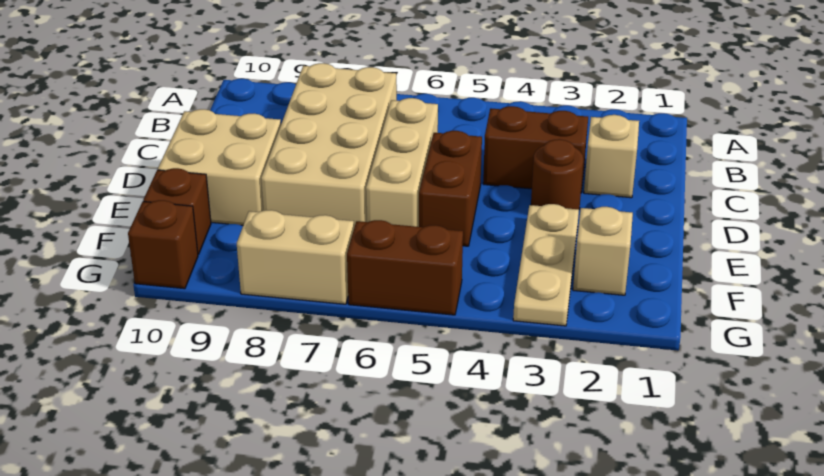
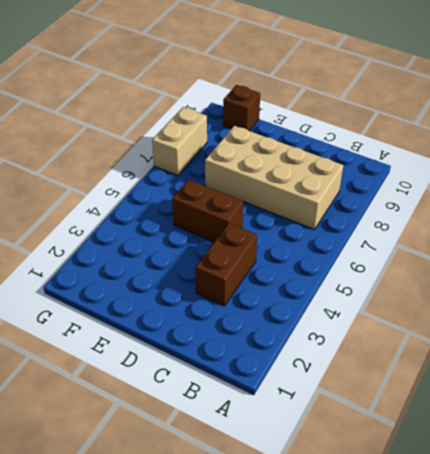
none -> tan 1x1 brick [584,115,639,198]
none -> tan 1x3 brick [366,98,438,227]
none -> brown 1x1 round brick [531,139,583,209]

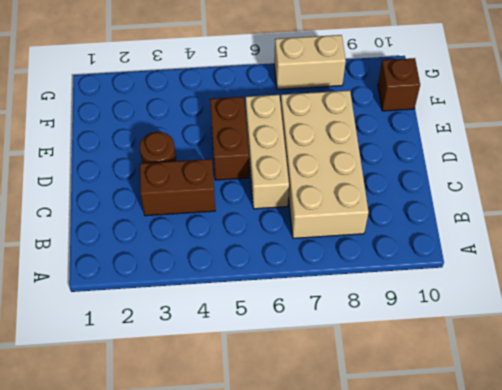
none -> tan 1x1 brick [584,115,639,198]
none -> tan 2x2 brick [158,109,281,225]
none -> tan 1x3 plate [513,204,579,326]

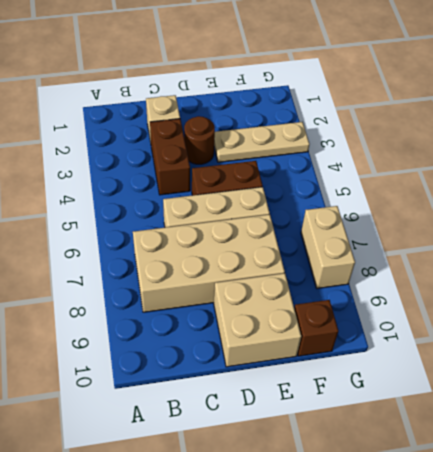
none -> tan 1x1 brick [573,207,633,295]
none -> brown 1x2 brick [347,220,463,315]
none -> brown 1x1 brick [128,200,198,289]

